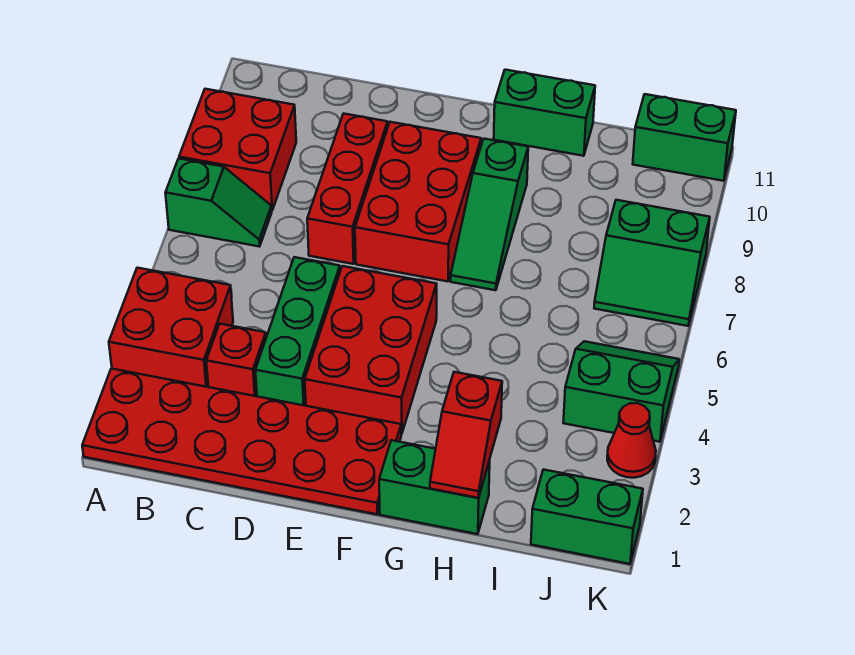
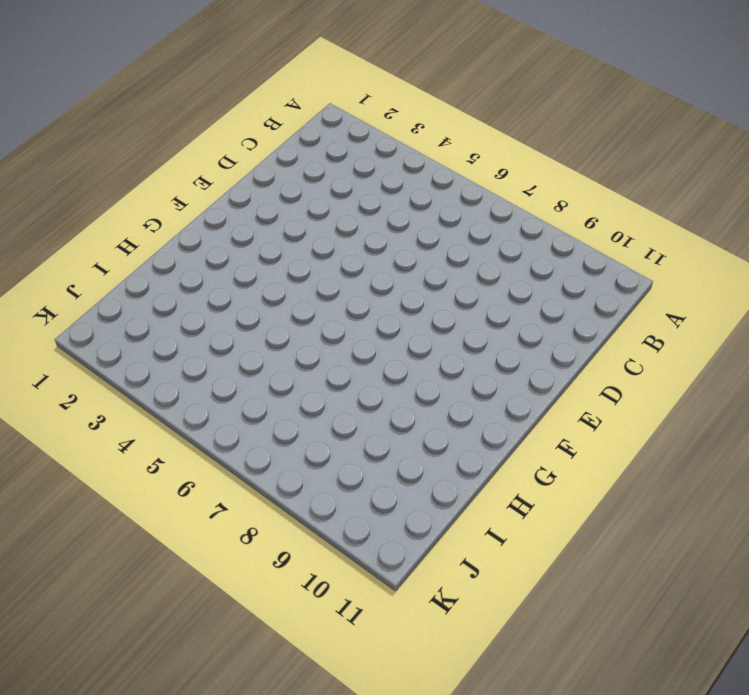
none -> red 2x6 plate [82,369,401,514]
none -> red 2x2 brick [109,268,233,387]
none -> green 1x2 slope [165,158,272,247]

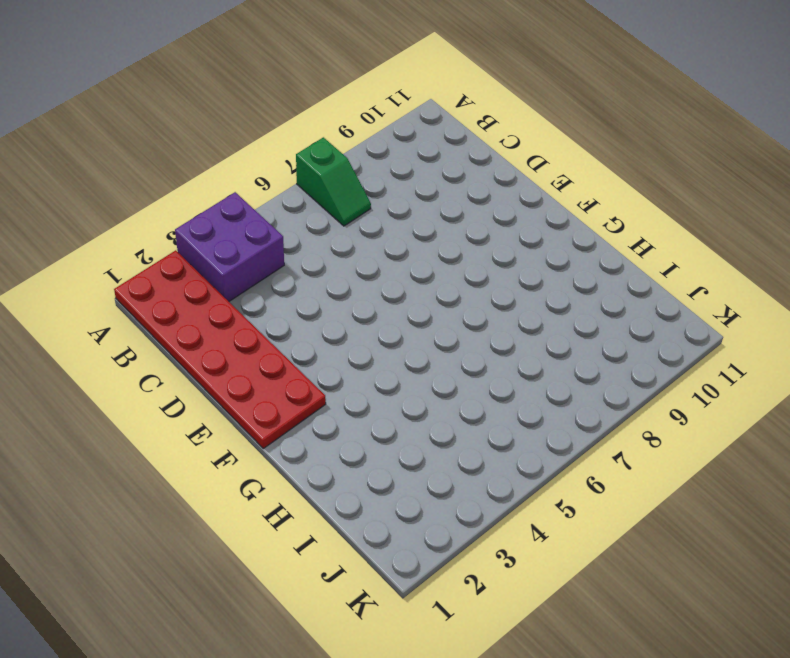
purple 2x2 brick [175,192,284,301] -> red 2x2 brick [109,268,233,387]
none -> red 2x2 brick [179,89,296,210]
none -> red 1x1 brick [206,324,266,396]
none -> green 1x3 brick [255,257,340,406]

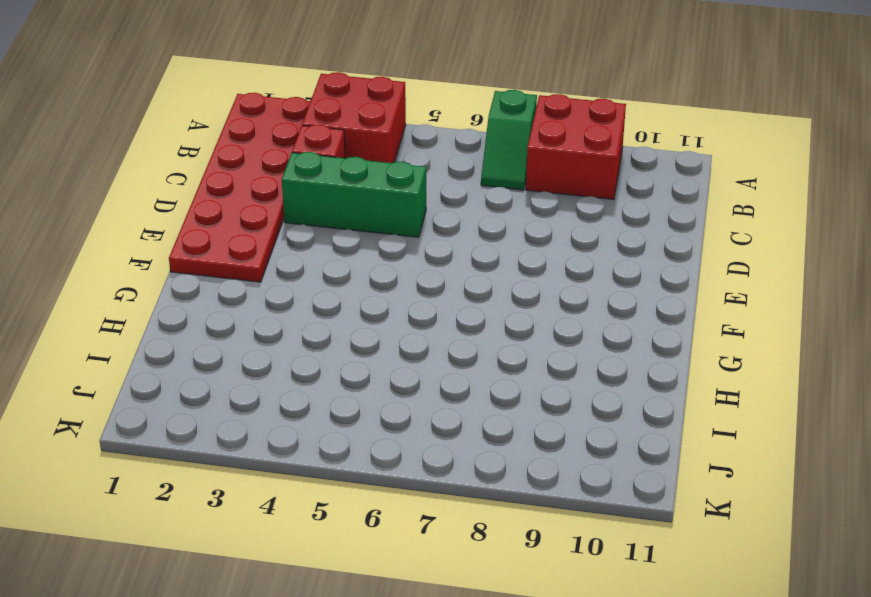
none -> red 1x3 brick [307,114,388,264]
none -> red 2x3 brick [305,266,437,434]
none -> red 2x3 brick [355,122,481,281]

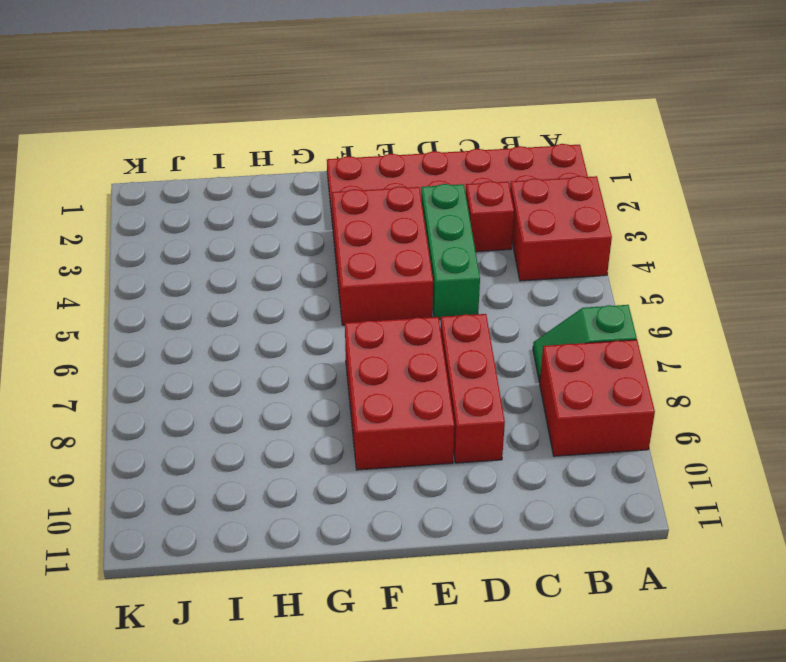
none -> green 1x2 brick [379,440,490,534]
none -> green 1x3 slope [451,139,528,290]
none -> green 1x2 brick [494,70,595,156]

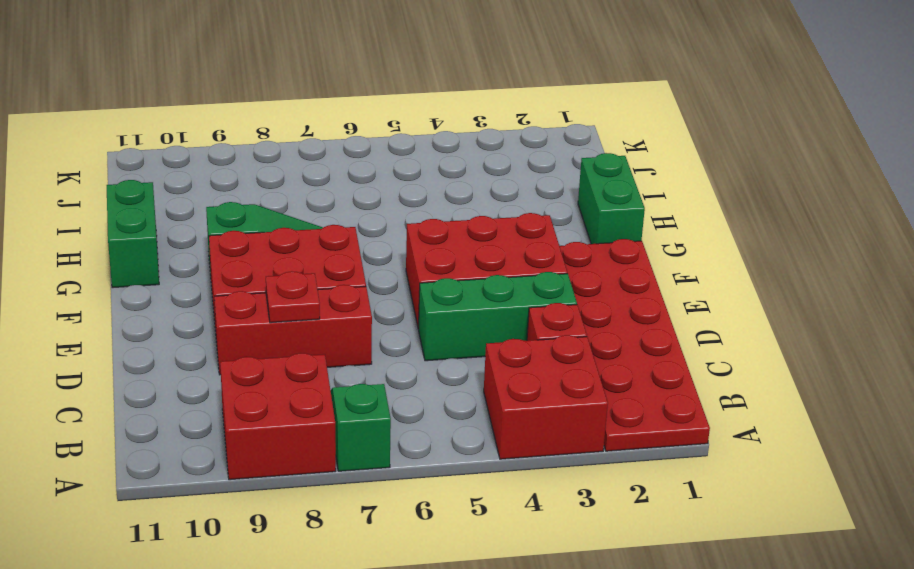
red 1x1 plate [266,271,320,323] -> none
none -> green 1x2 brick [531,470,643,564]
none -> green 2x2 slope [563,341,679,442]
none -> green 2x2 slope [594,200,710,326]

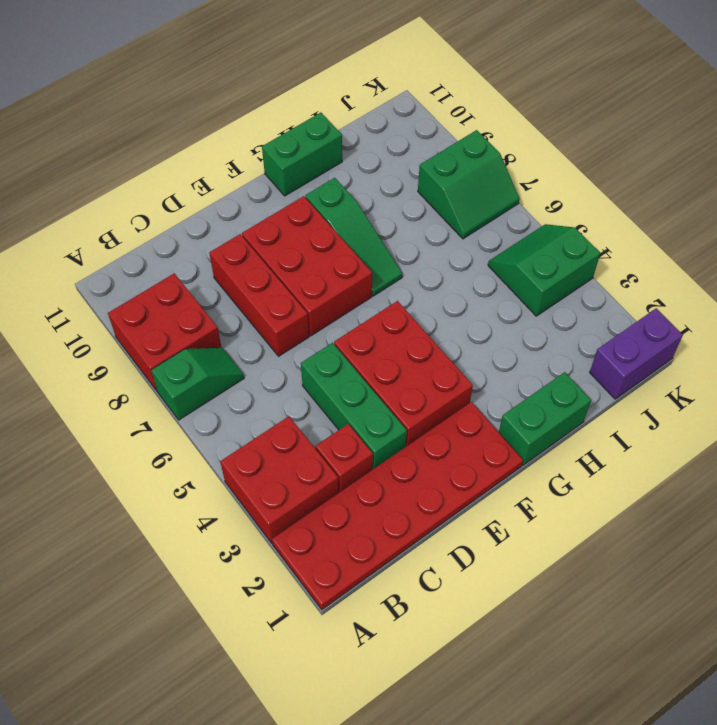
purple 1x2 brick [590,308,683,399] -> green 1x2 brick [531,470,643,564]
none -> green 1x2 brick [633,94,736,181]
none -> red 1x1 cone [607,403,656,478]
none -> red 1x2 slope [430,372,502,498]

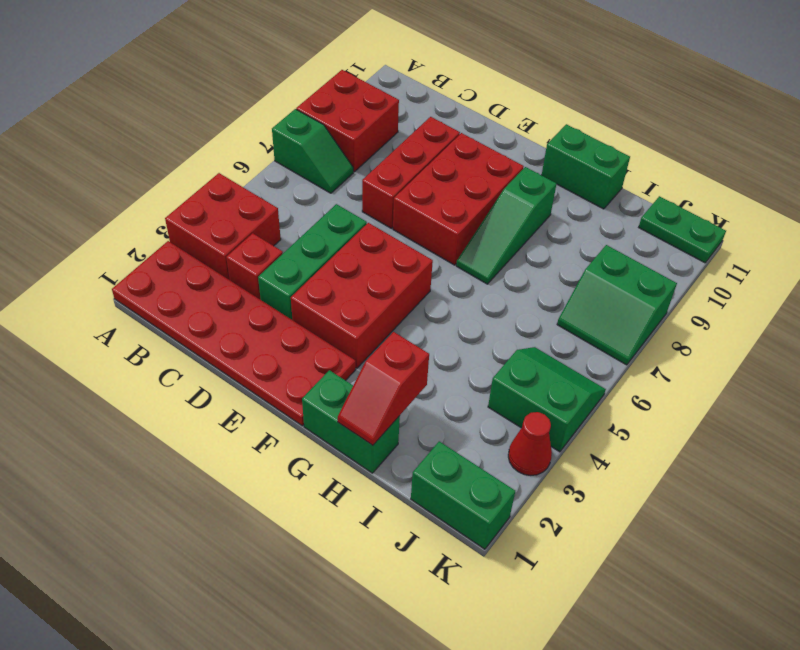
green 1x2 plate [639,196,726,263] -> green 1x2 brick [633,94,736,181]

